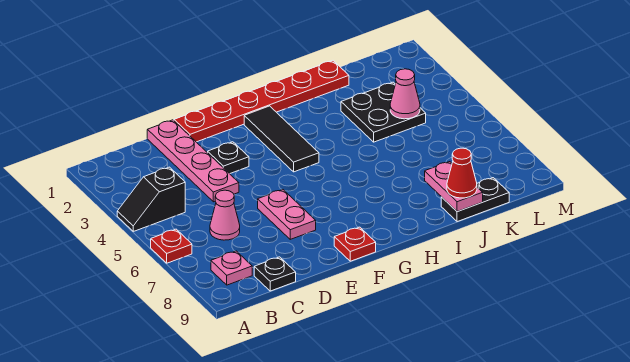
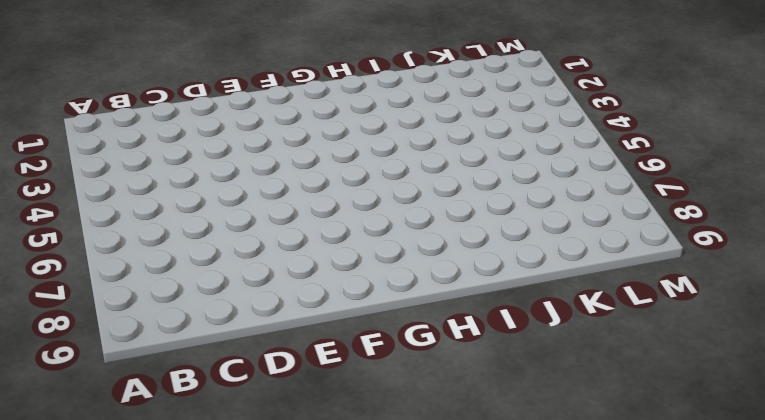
none -> black 1x2 slope [117,167,185,231]
none -> red 1x1 plate [151,229,192,263]
none -> pink 1x1 plate [211,251,252,285]

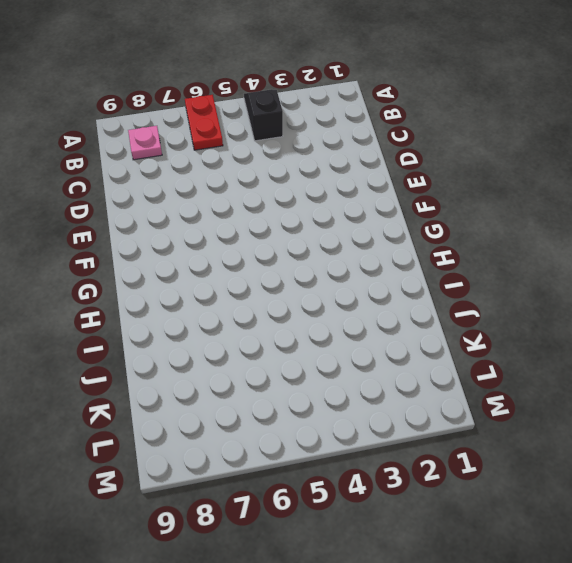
red 1x2 plate [185,95,223,150] -> red 1x1 plate [151,229,192,263]
none -> pink 1x1 cone [210,190,240,240]
none -> black 1x1 plate [254,257,296,291]
none -> pink 1x4 plate [147,120,239,202]

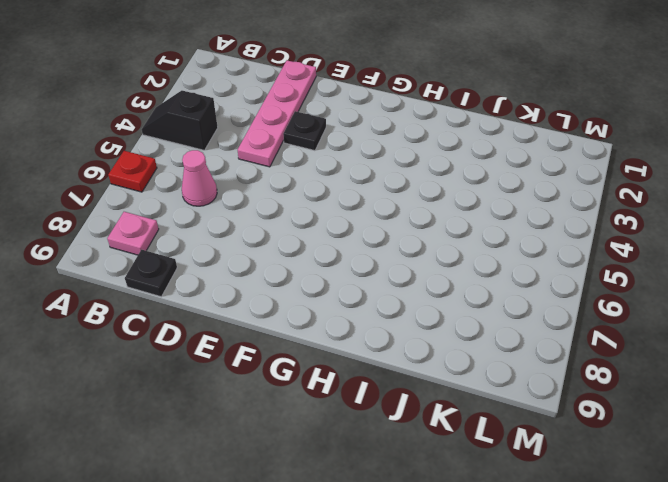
none -> red 1x6 plate [174,61,349,142]
none -> pink 1x2 plate [258,190,316,239]
none -> red 1x1 plate [334,227,376,261]

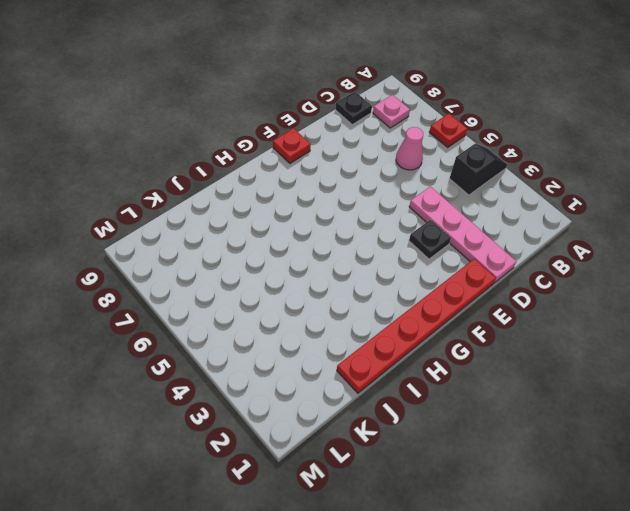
none -> pink 1x2 plate [258,190,316,239]
none -> black 1x3 tile [244,106,319,172]
none -> black 2x2 plate [341,82,426,142]

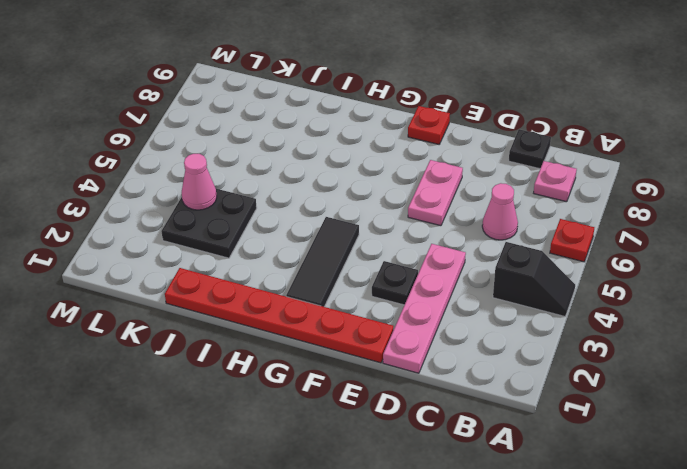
none -> black 1x2 plate [441,178,509,222]
none -> pink 1x2 plate [425,162,483,212]
none -> red 1x1 cone [447,148,477,198]

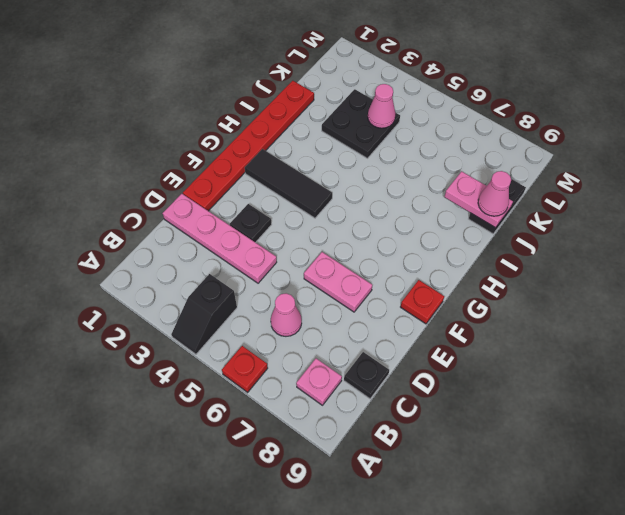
pink 1x1 cone [478,171,511,216] -> red 1x1 cone [447,148,477,198]

